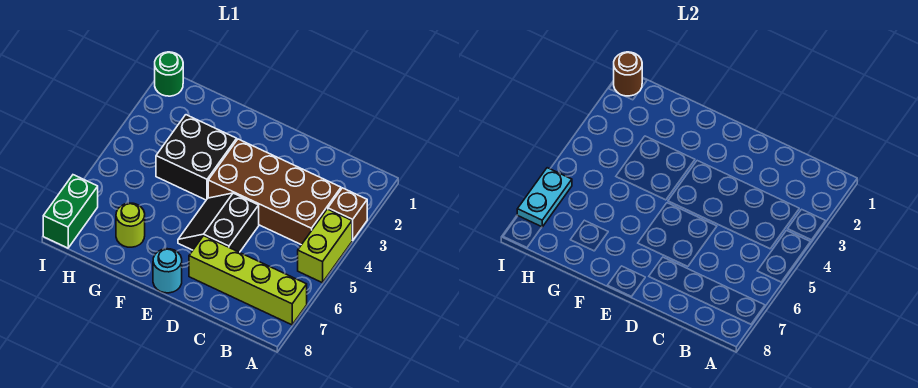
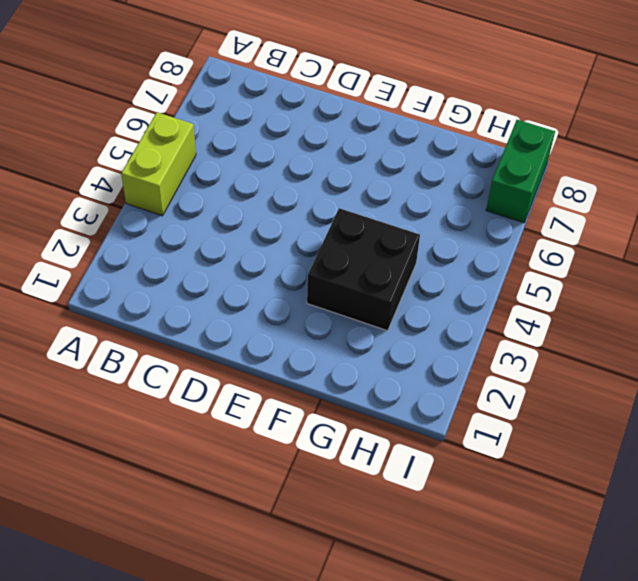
none -> brown 1x1 brick [328,188,367,240]
none -> lime 1x4 brick [189,236,307,325]
none -> brown 2x4 brick [208,139,341,245]

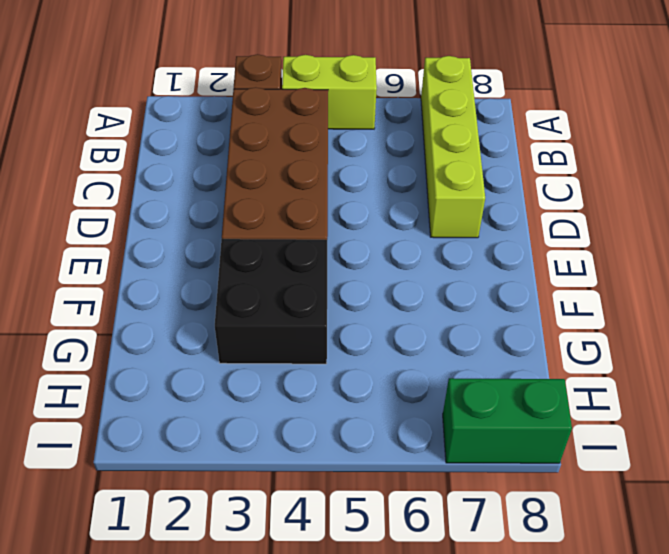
none -> black 2x2 slope [178,193,259,252]
none -> cyan 1x1 round brick [153,249,182,293]
none -> lime 1x1 round brick [116,203,145,247]

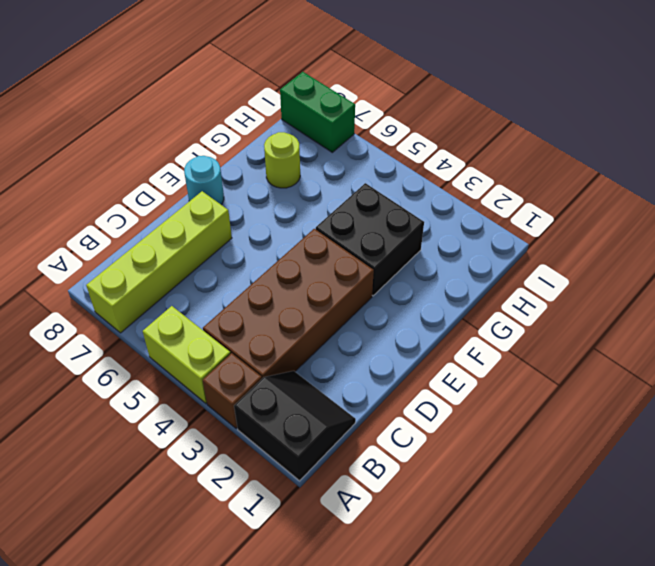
black 2x2 slope [234,371,356,481] -> black 2x2 slope moved to [178,193,259,252]
none -> green 1x1 round brick [155,52,183,96]
none -> brown 1x1 round brick [614,52,642,96]
none -> cyan 1x2 plate [517,168,572,227]

